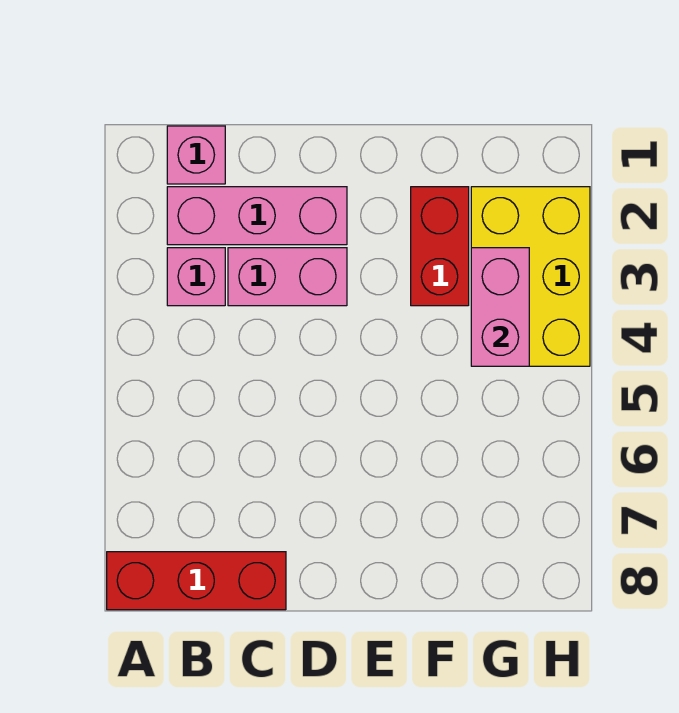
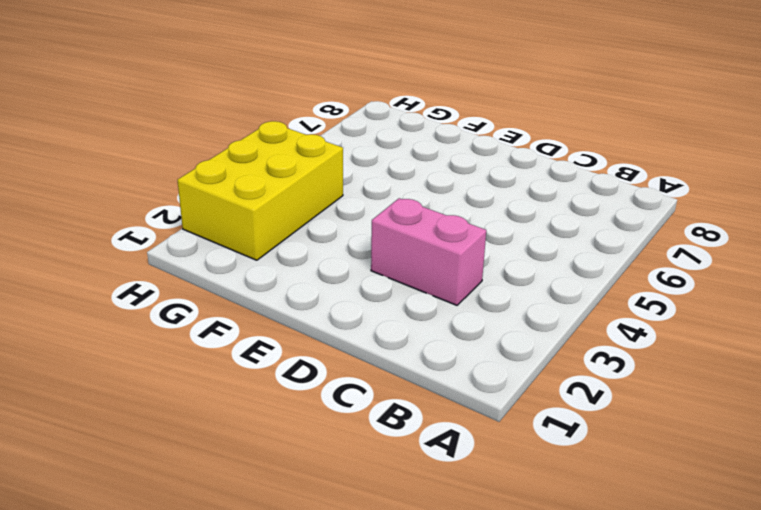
none -> red 1x3 brick [107,552,286,610]
none -> pink 1x1 brick [167,126,225,184]

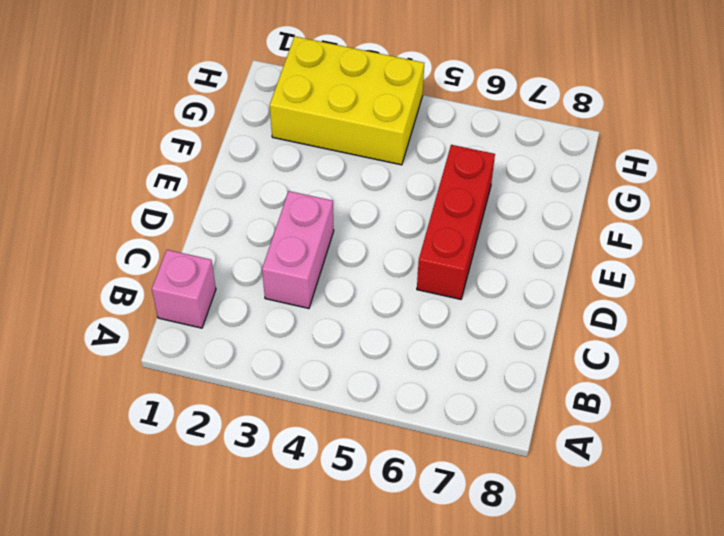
red 1x3 brick [417,145,495,299] -> red 1x3 brick moved to [107,552,286,610]
none -> pink 1x3 brick [167,187,347,245]
none -> pink 1x1 brick [167,248,225,306]

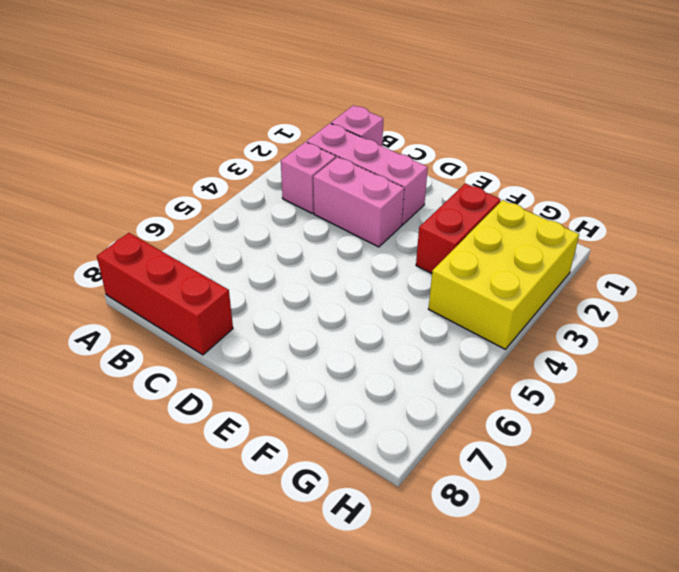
none -> pink 1x2 brick [471,248,529,366]

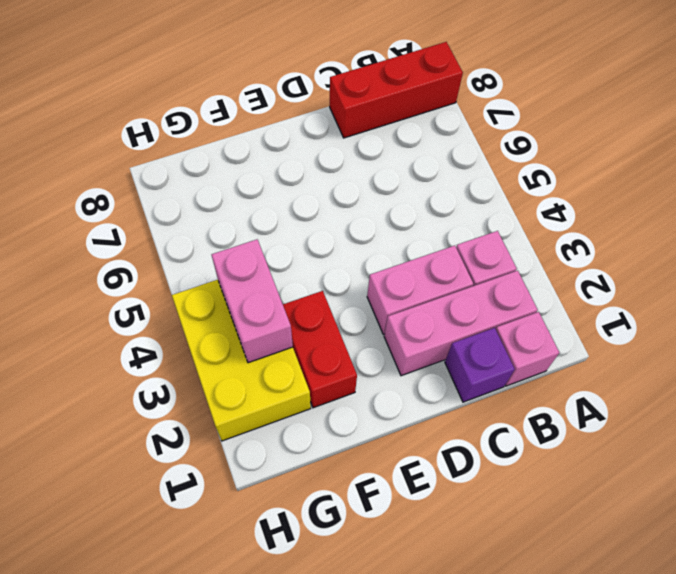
purple 1x1 brick [445,328,515,402] -> none

